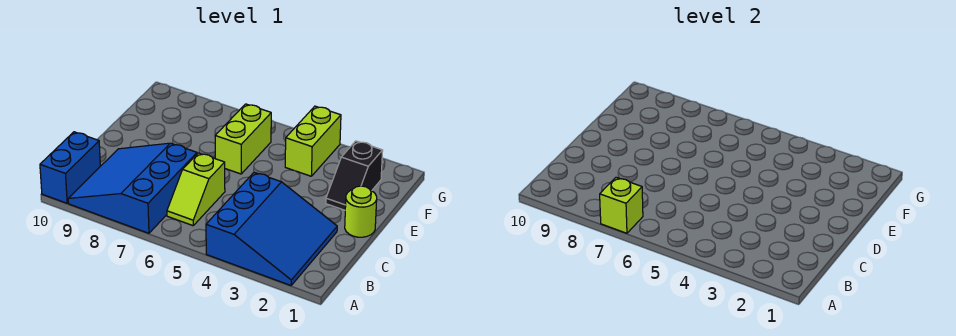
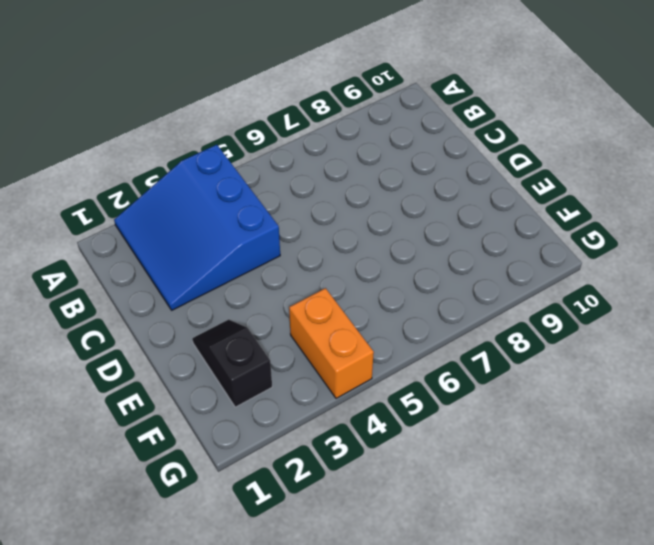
orange 1x2 brick [289,288,374,398] -> lime 1x2 brick [285,106,341,176]
none -> blue 3x3 slope [68,143,197,233]
none -> blue 1x2 brick [40,132,100,203]

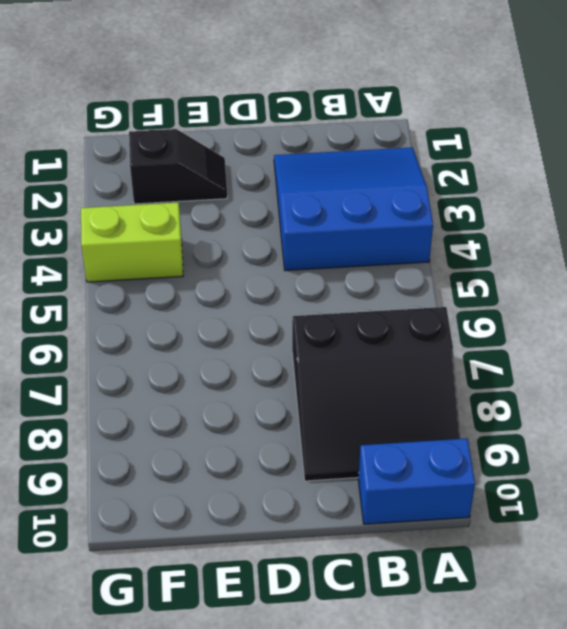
black 3x3 slope [292,307,461,481] -> blue 3x3 slope [68,143,197,233]
none -> lime 1x2 slope [167,153,225,226]
none -> lime 1x1 round brick [345,186,377,237]

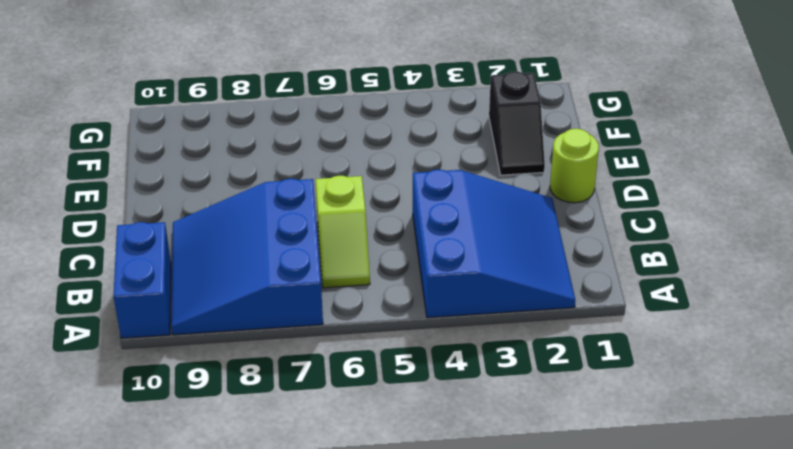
none -> lime 1x2 brick [215,104,271,174]
none -> lime 1x2 brick [285,106,341,176]

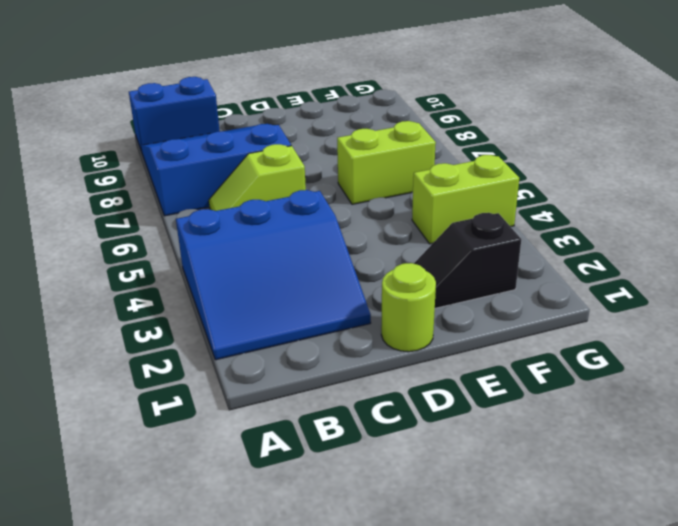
none -> lime 1x1 brick [600,177,643,233]

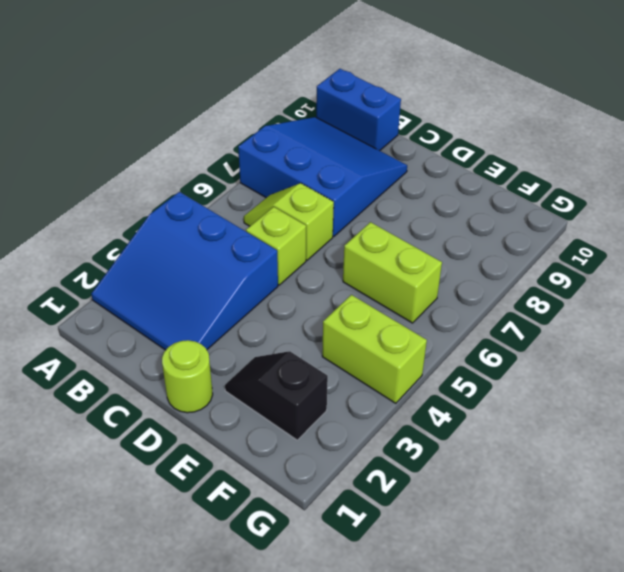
lime 1x1 brick [246,207,306,285] -> lime 1x1 brick moved to [600,177,643,233]

